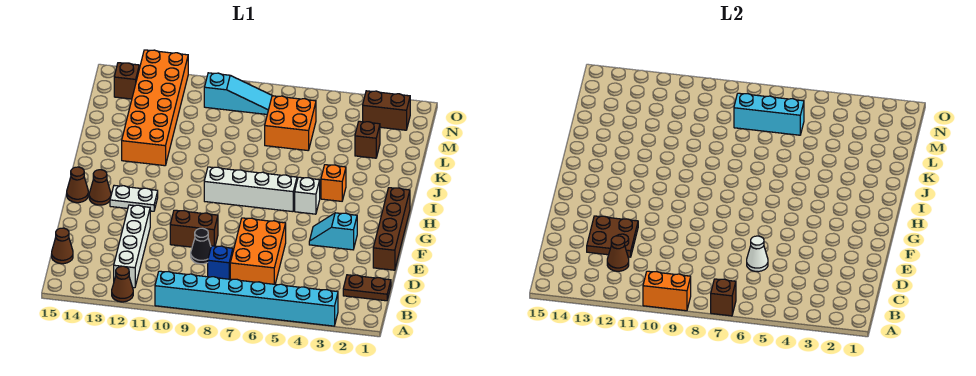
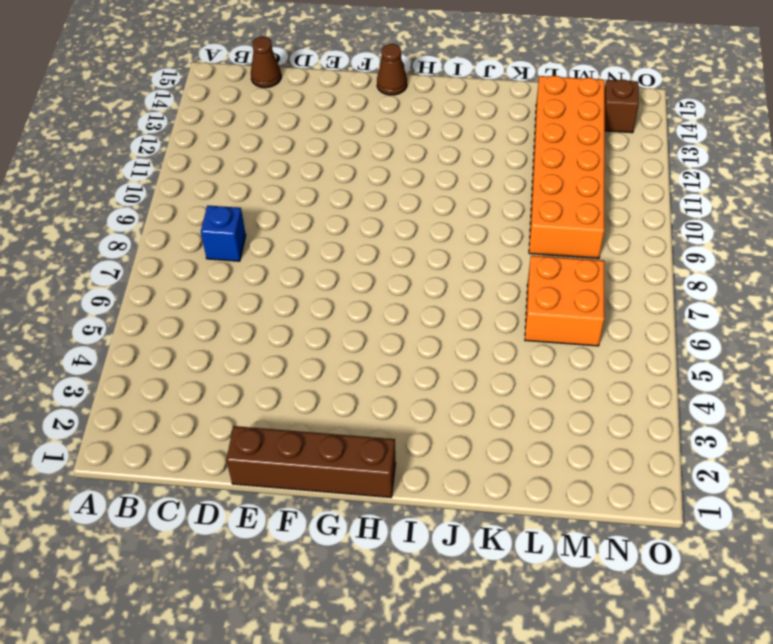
orange 2x6 brick [529,76,605,258] -> orange 2x6 brick turned to [122,50,188,166]
none -> cyan 1x8 brick [155,271,338,326]
none -> brown 1x1 cone [112,266,133,302]
none -> white 1x4 brick [114,205,150,288]

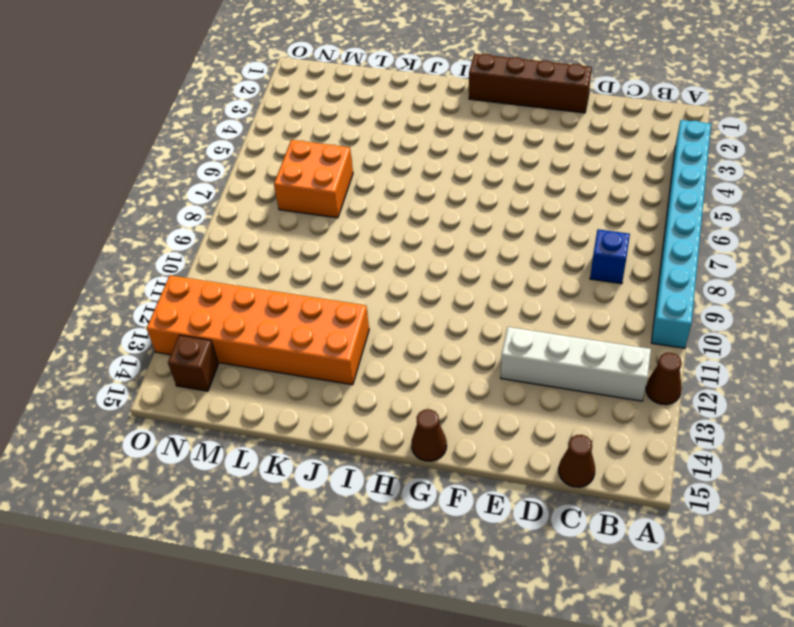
none -> brown 1x2 plate [343,275,391,301]
none -> orange 2x3 brick [230,218,286,284]
none -> black 1x1 cone [191,228,211,264]

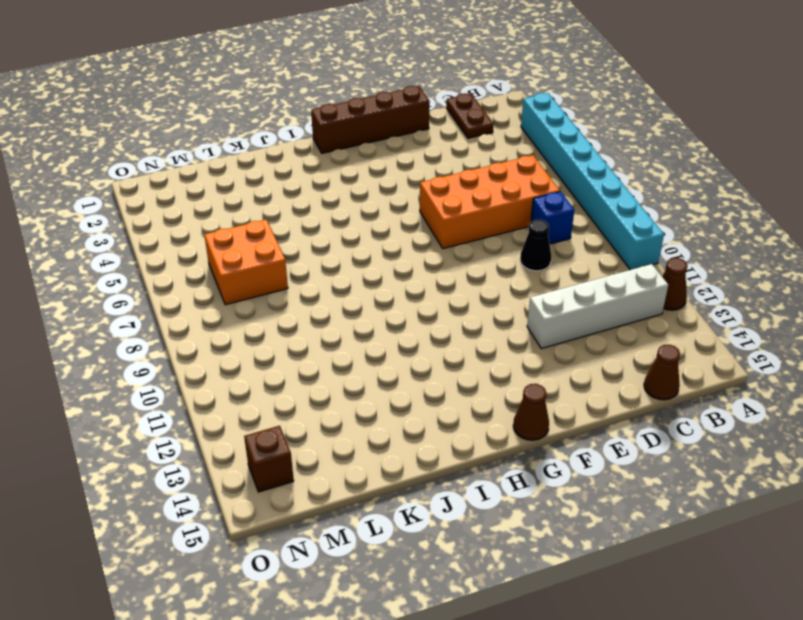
orange 2x4 brick [420,155,560,249] -> orange 2x3 brick [230,218,286,284]
none -> brown 1x2 brick [170,210,218,247]
none -> cyan 1x2 slope [309,213,357,250]
none -> white 1x2 plate [110,185,158,211]

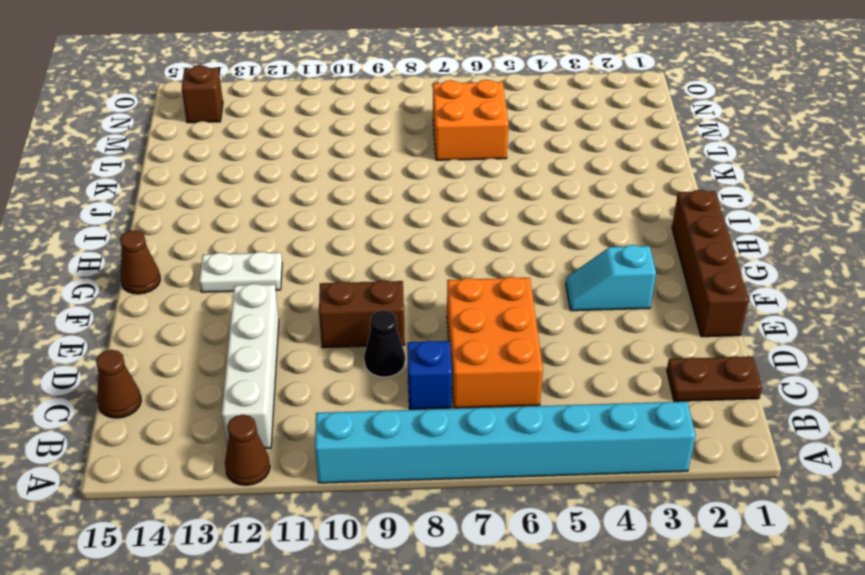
none -> brown 1x1 cone [89,170,111,205]
none -> white 1x1 brick [295,177,320,214]
none -> white 1x4 brick [204,167,297,212]

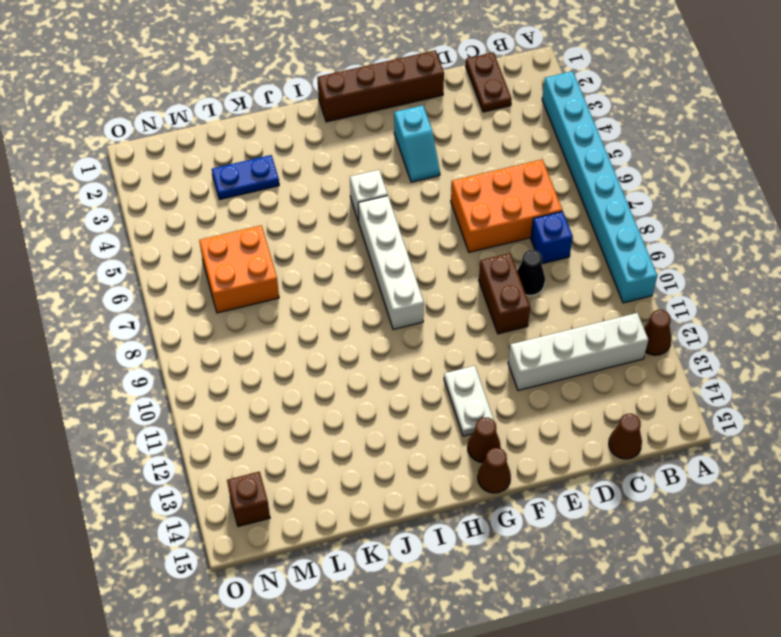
blue 1x2 plate [212,155,279,199] -> brown 1x1 brick [355,121,380,158]
none -> orange 1x1 brick [321,165,346,201]
none -> orange 2x6 brick [122,50,188,166]
none -> brown 1x2 brick [363,91,410,130]

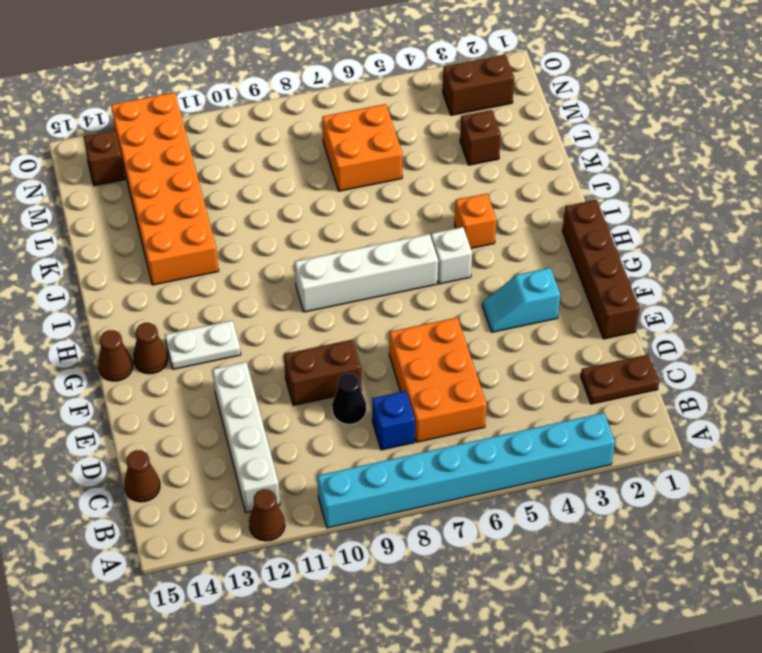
none -> cyan 1x3 slope [204,73,272,114]
none -> brown 1x1 brick [711,279,736,316]
none -> orange 1x2 brick [643,271,691,311]

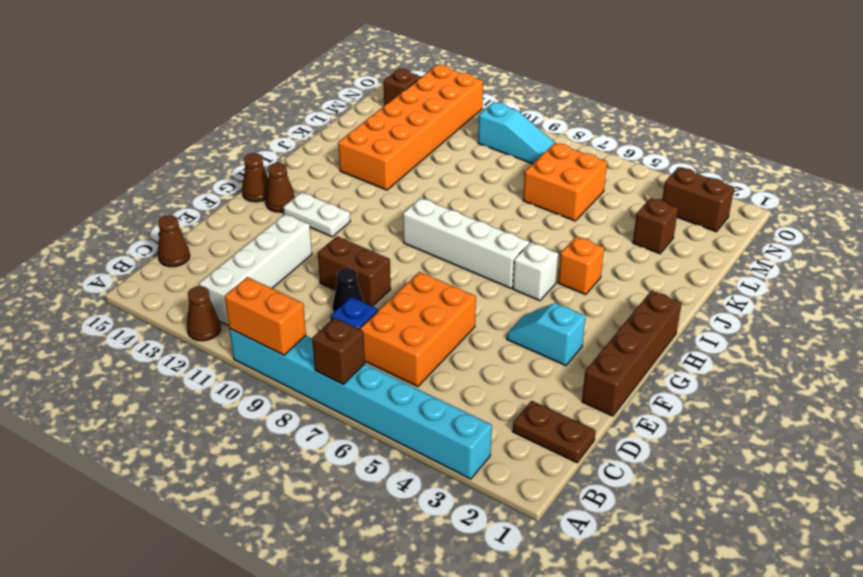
none -> brown 1x1 cone [607,236,629,271]
none -> white 1x1 cone [747,236,768,272]
none -> brown 2x2 plate [587,216,638,257]

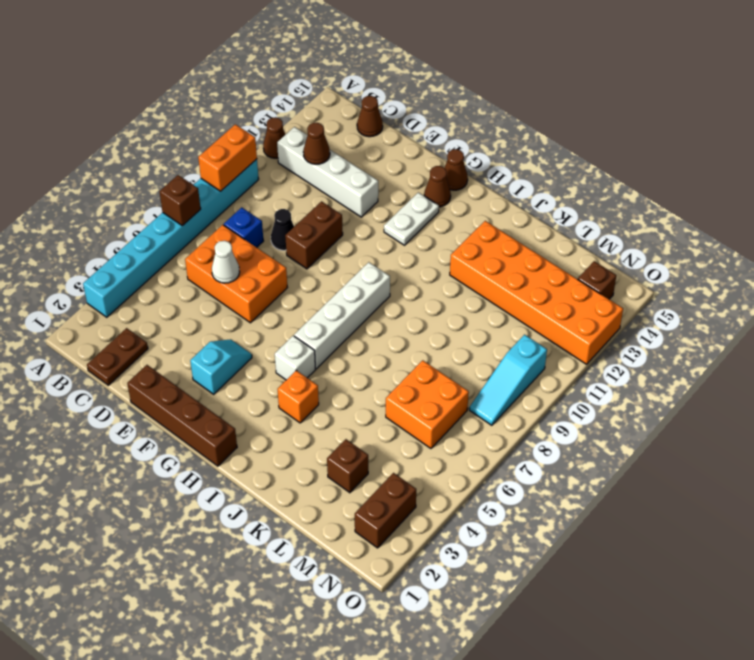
none -> brown 2x2 plate [587,216,638,257]
none -> cyan 1x3 brick [734,93,804,135]

